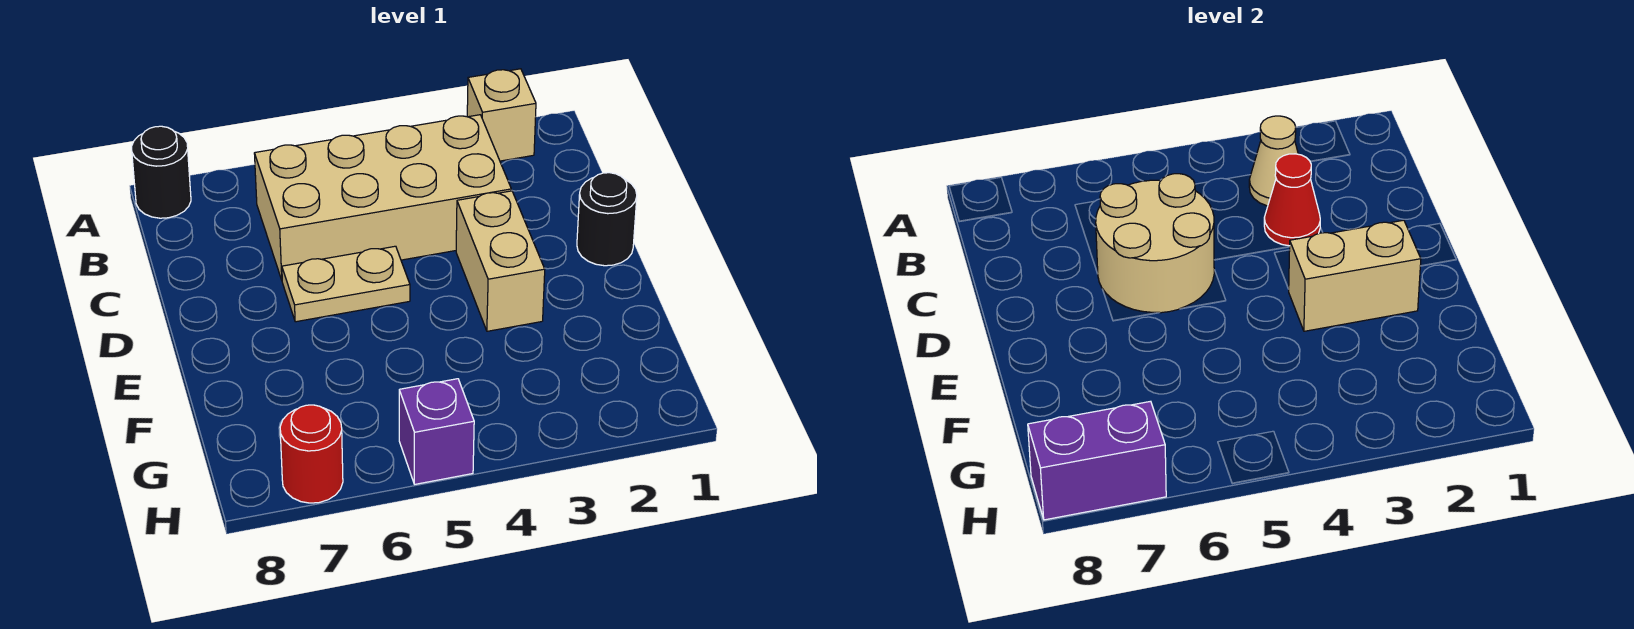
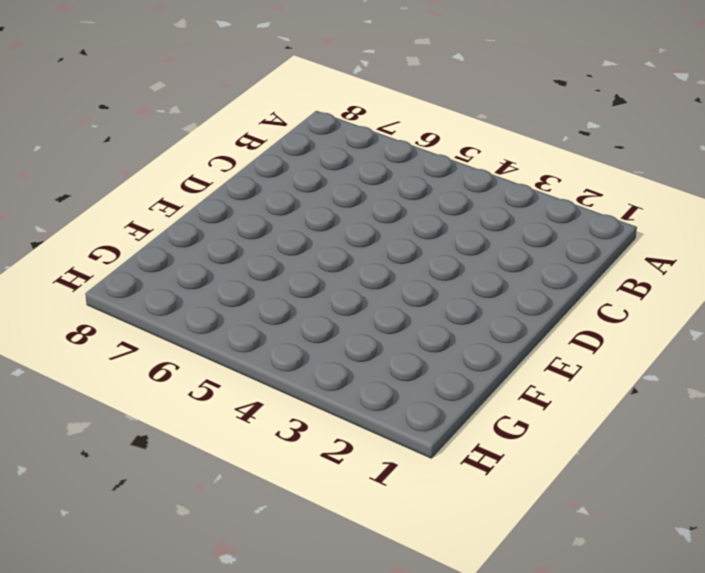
none -> tan 1x1 brick [467,69,536,161]
none -> black 1x1 round brick [132,126,191,218]
none -> tan 2x4 brick [254,115,511,280]

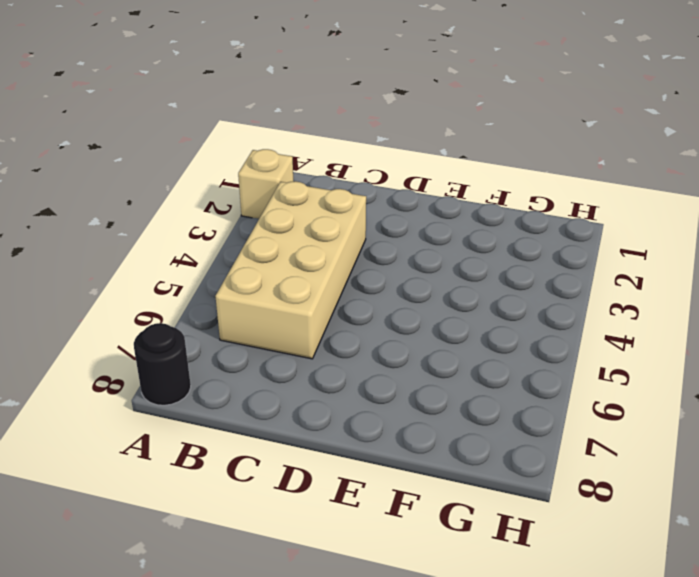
none -> black 1x1 round brick [577,173,637,266]
none -> tan 1x2 brick [456,191,545,331]
none -> tan 1x2 plate [282,246,410,322]

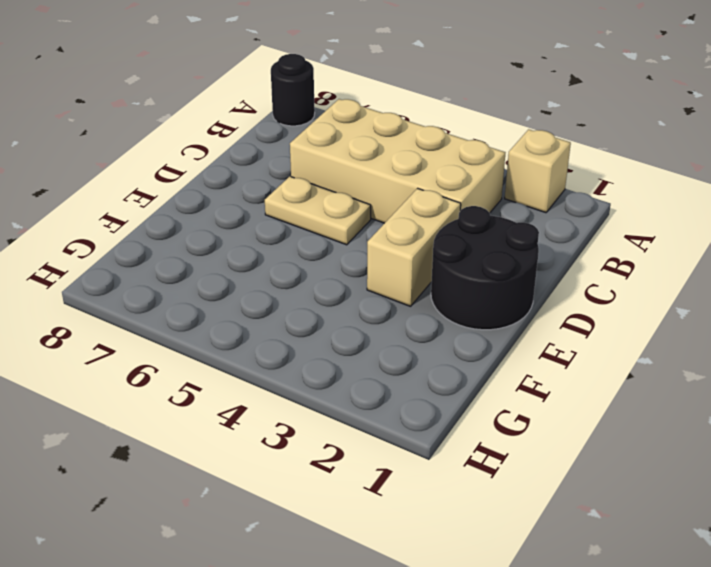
black 2x2 round brick [431,206,539,330] -> black 1x1 round brick [577,173,637,266]
none -> purple 1x1 brick [399,379,474,484]
none -> red 1x1 round brick [280,405,343,503]
none -> tan 1x1 cone [1249,116,1298,206]

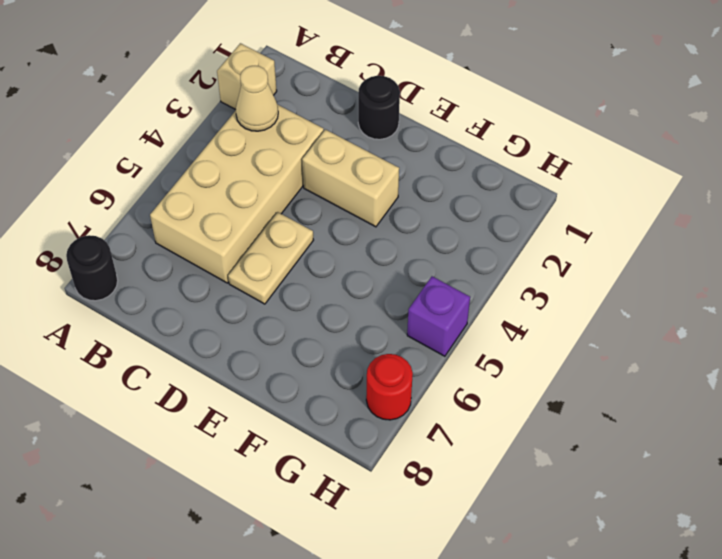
none -> red 1x1 cone [1264,154,1320,246]
none -> tan 2x2 round brick [1096,174,1214,313]
none -> tan 1x2 brick [1289,220,1421,331]

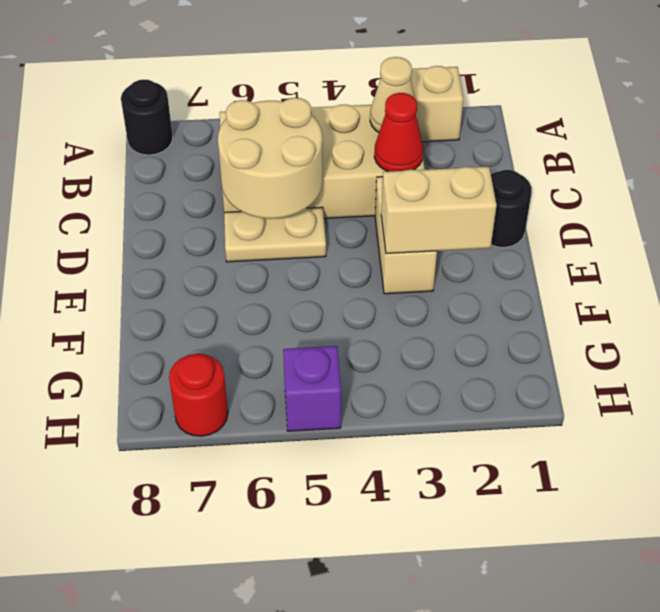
none -> purple 1x2 brick [1028,401,1166,520]

